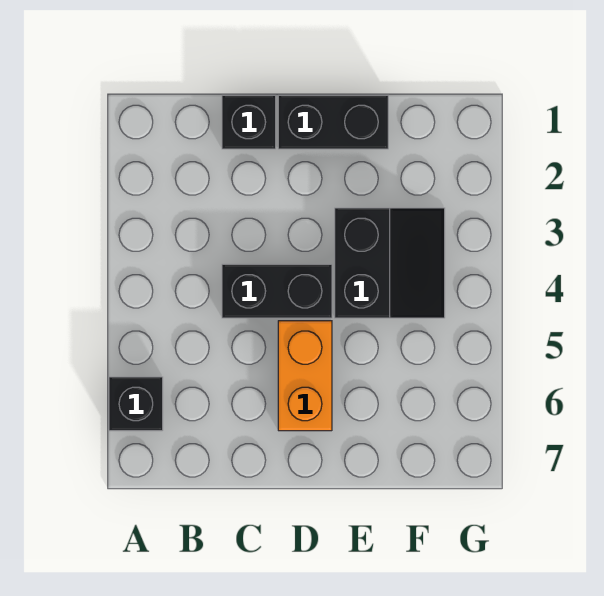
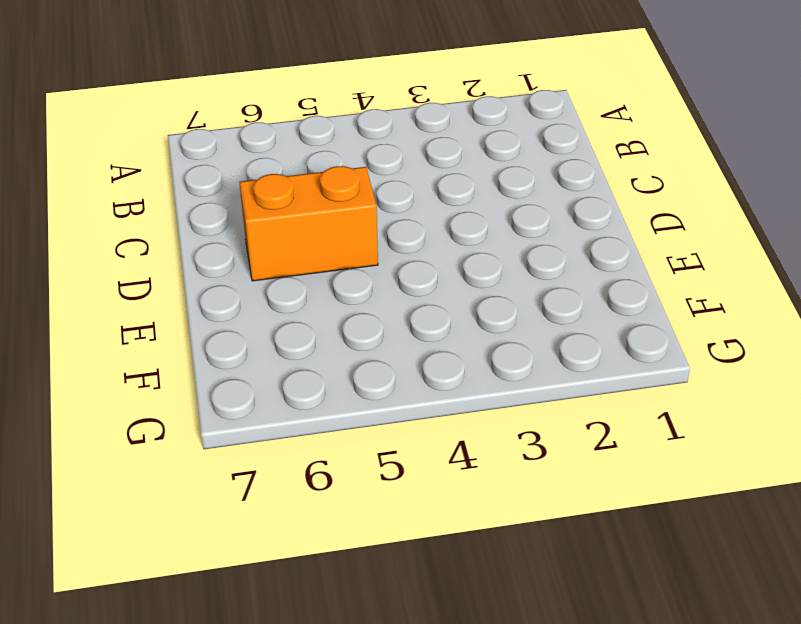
none -> black 1x1 brick [109,377,163,431]
none -> black 1x1 brick [222,95,276,149]

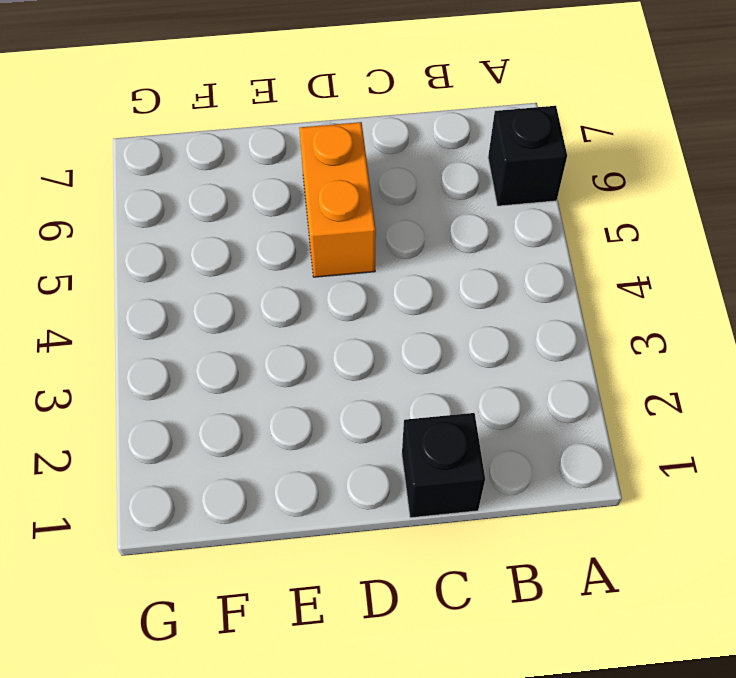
none -> black 1x2 brick [222,264,332,318]
none -> black 1x2 brick [278,95,388,149]

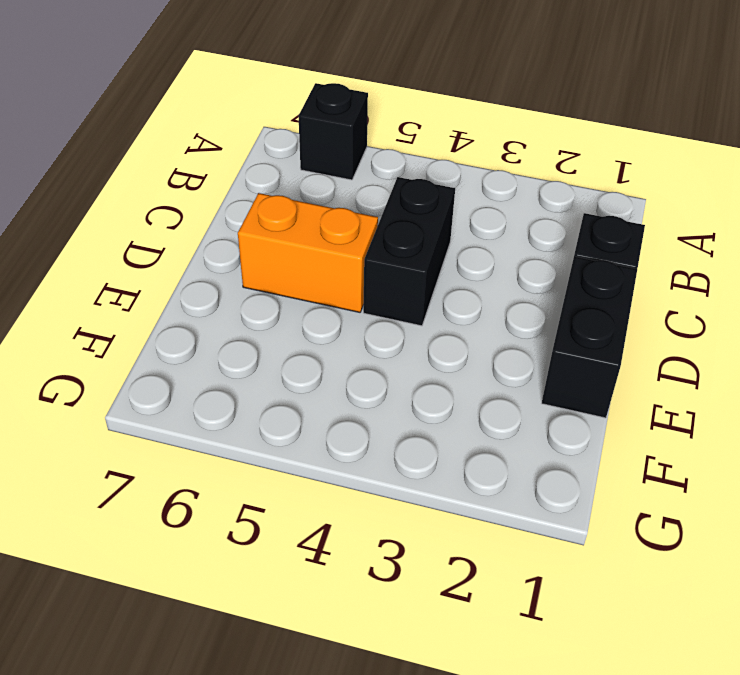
none -> black 2x2 slope [335,208,445,318]

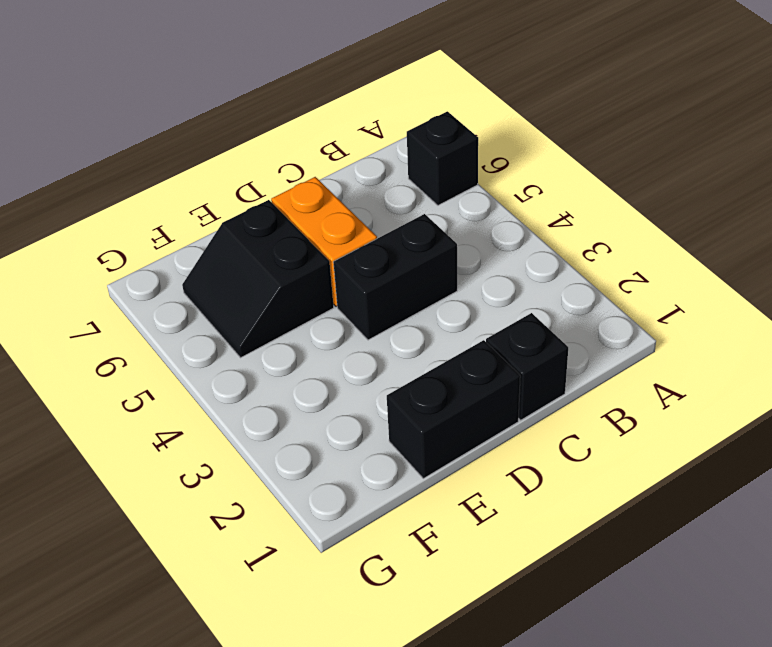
black 2x2 slope [182,200,334,358] -> black 2x2 slope moved to [335,208,445,318]

